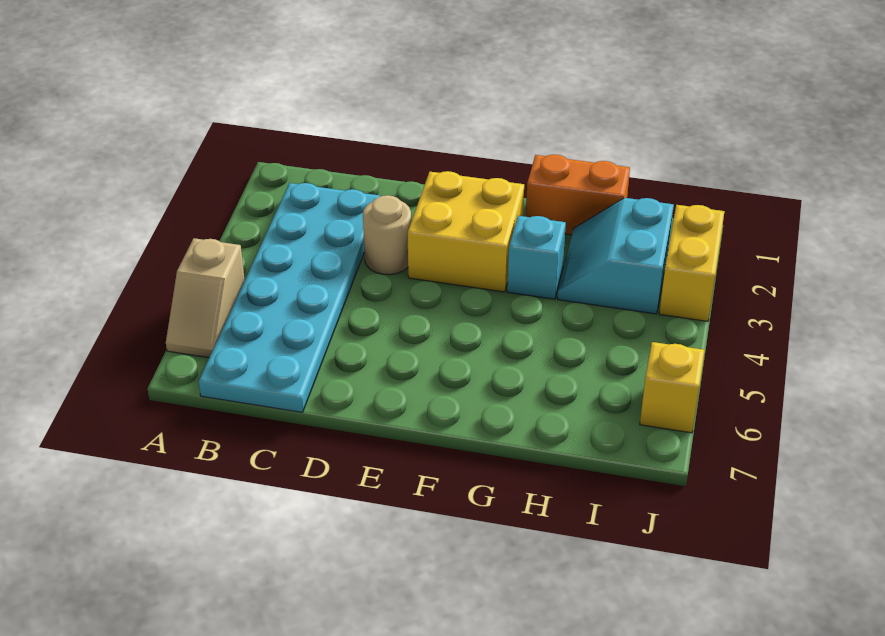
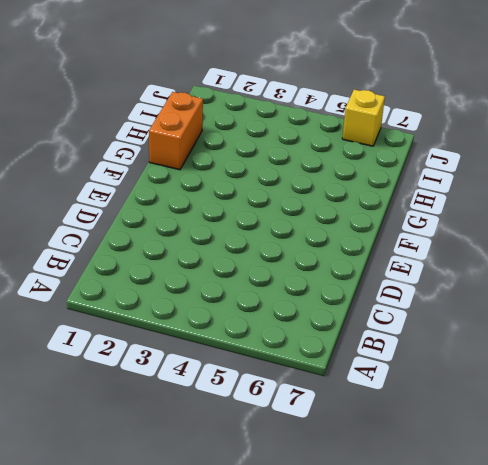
none -> tan 1x2 slope [166,238,245,358]
none -> cyan 2x6 plate [199,183,380,412]

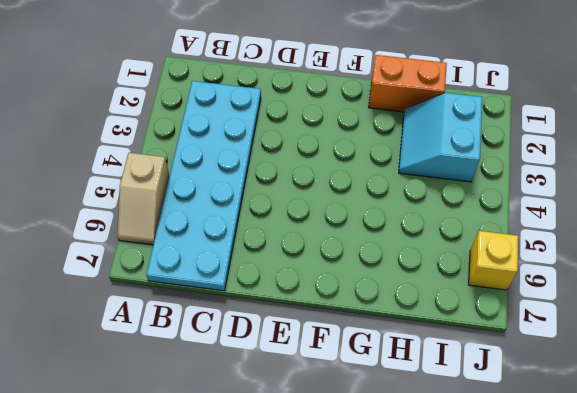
none -> tan 1x1 round brick [363,195,411,275]
none -> yellow 2x2 brick [408,171,524,292]

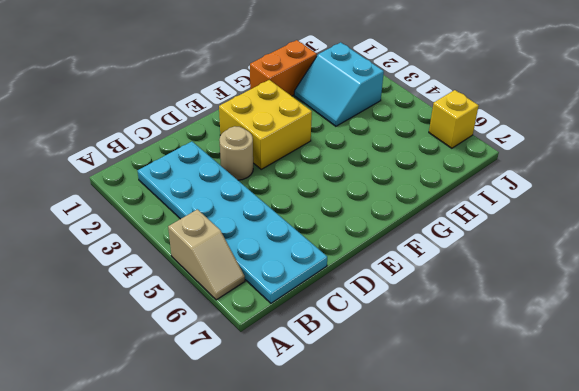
none -> cyan 1x1 brick [507,216,566,299]
none -> yellow 1x2 brick [659,205,725,321]

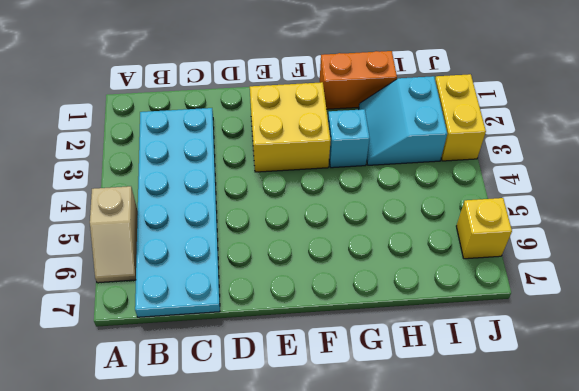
none -> tan 1x1 round brick [363,195,411,275]

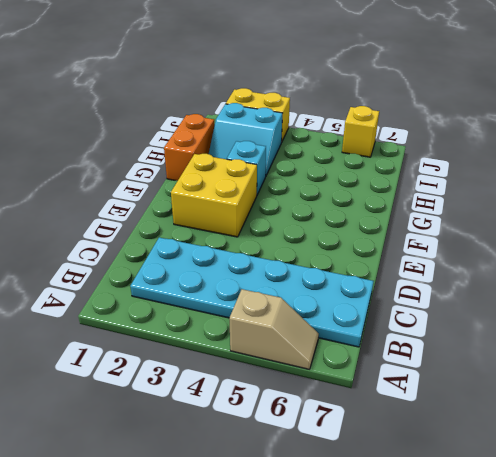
none -> tan 1x1 round brick [363,195,411,275]

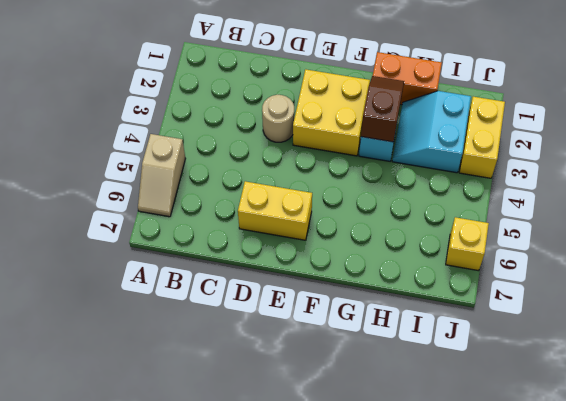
yellow 1x2 brick [238,181,312,240] -> none
brown 1x2 slope [361,76,404,142] -> none
none -> cyan 2x6 plate [199,183,380,412]

